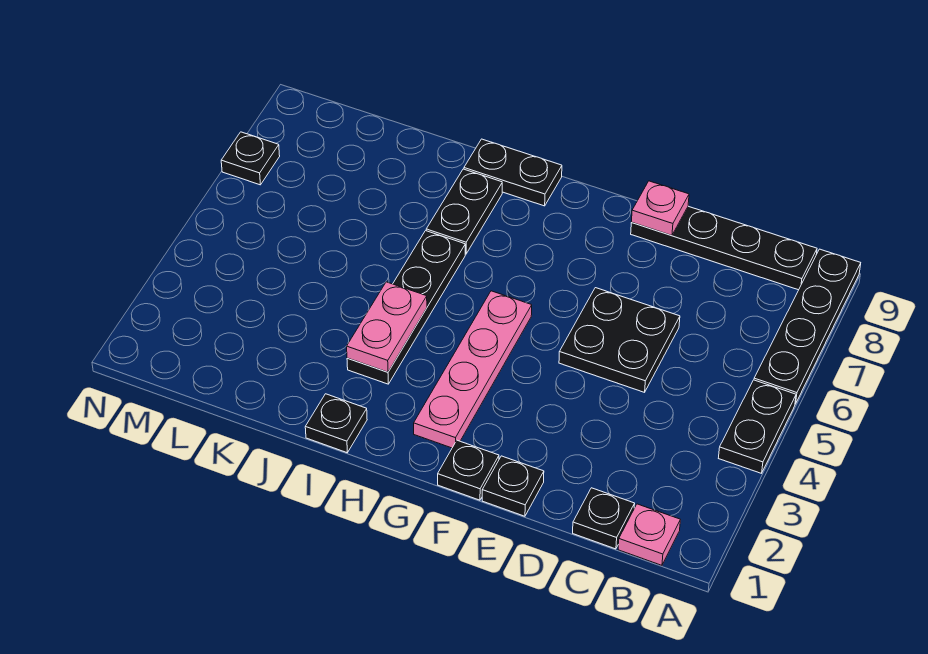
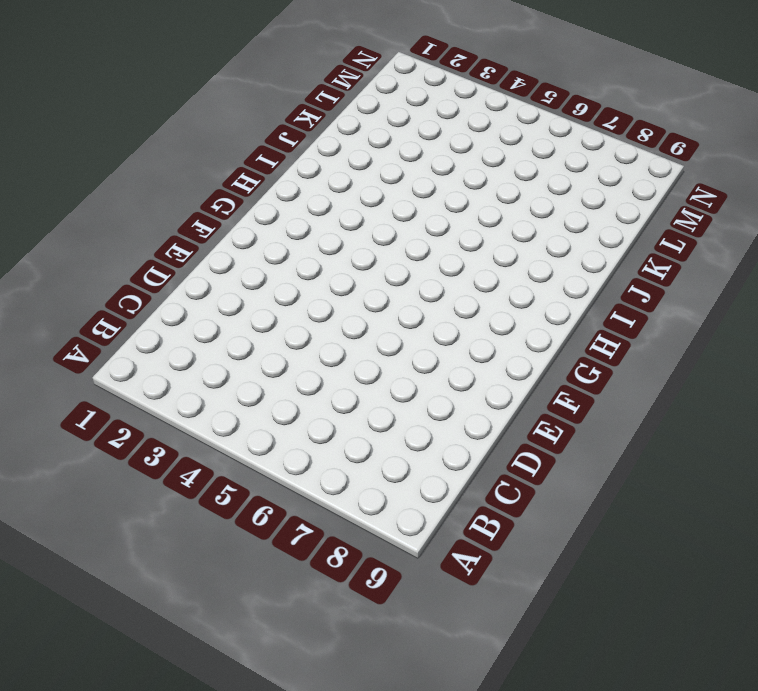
none -> black 1x2 plate [719,380,796,473]
none -> black 1x4 plate [754,249,861,404]
none -> pink 1x1 plate [618,504,680,565]

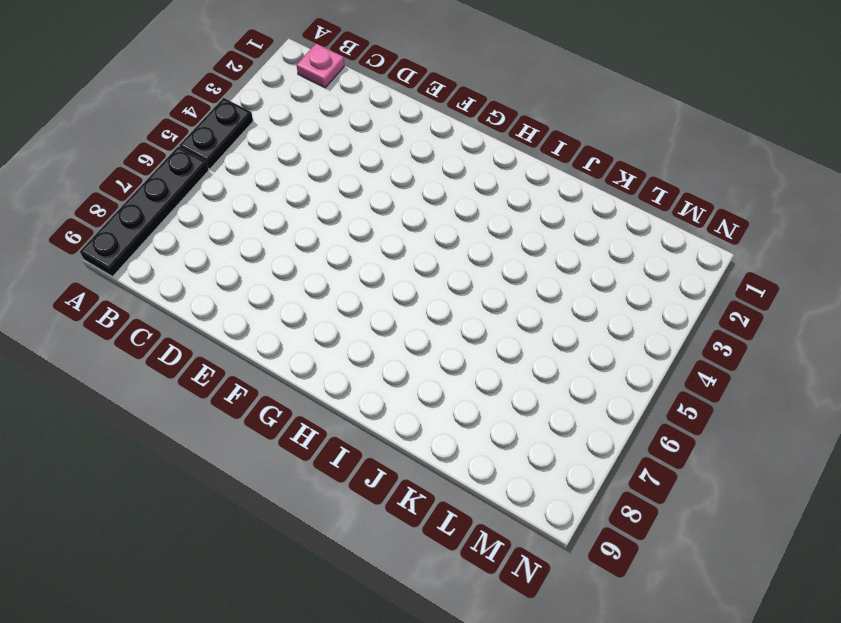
none -> black 1x4 plate [631,206,817,290]
none -> black 1x1 plate [573,488,635,549]
none -> black 2x2 plate [559,288,680,392]

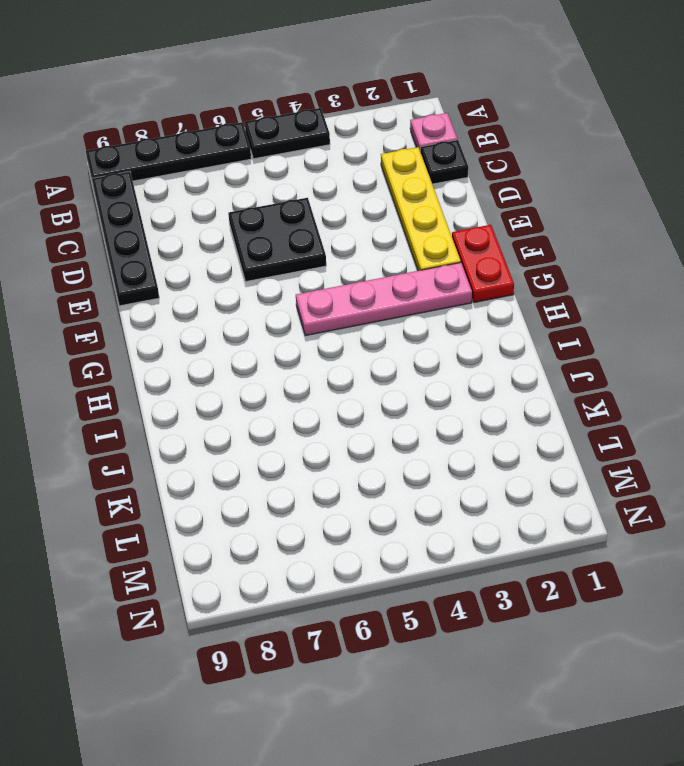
yellow 1x4 plate [381,147,461,271] -> none
red 1x2 plate [452,225,514,302] -> black 1x1 plate [438,440,499,500]
none -> black 1x1 plate [482,456,544,516]
none -> black 1x2 plate [464,139,562,206]
none -> black 1x1 plate [305,394,367,453]

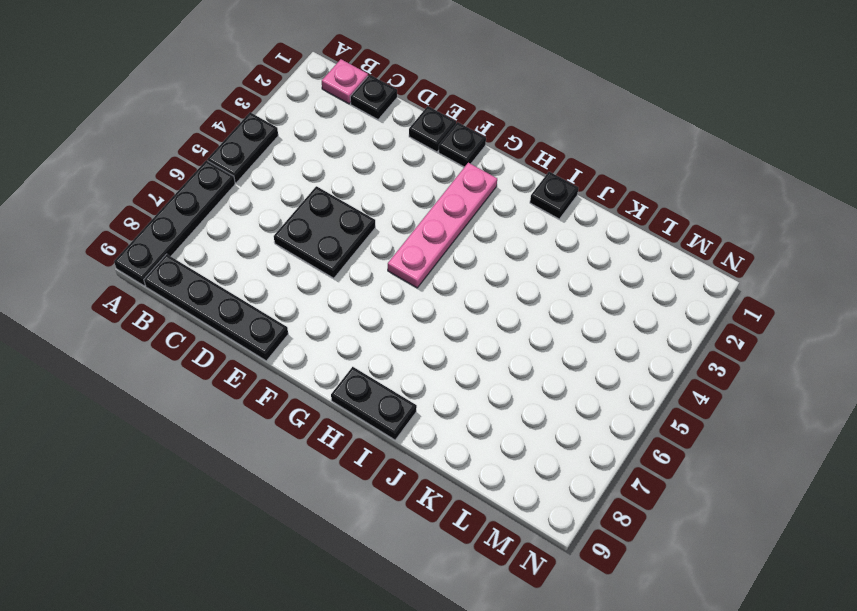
none -> black 1x4 plate [347,231,465,384]
none -> black 1x2 plate [426,169,502,254]
none -> black 1x1 plate [221,132,280,185]

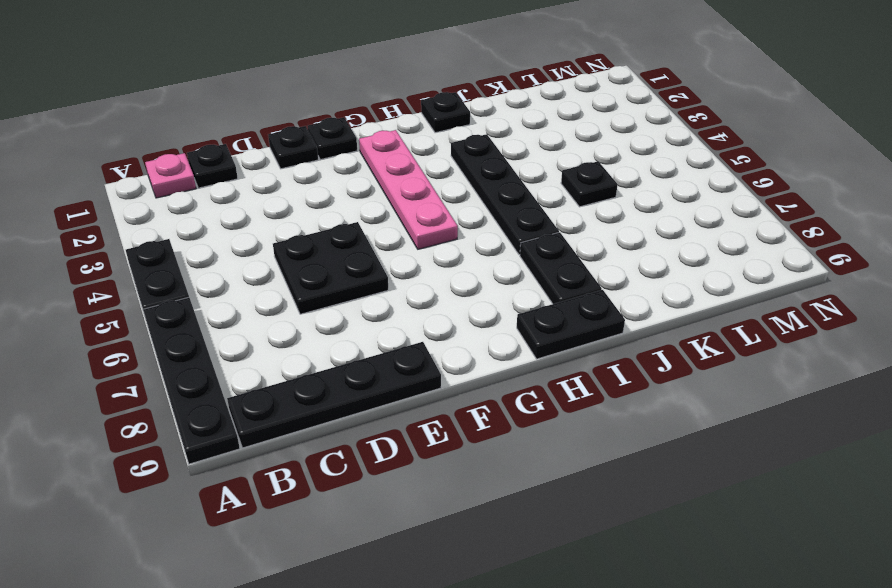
black 1x1 plate [561,161,618,207] -> black 1x1 plate moved to [221,132,280,185]
none -> pink 1x1 plate [631,181,689,236]
none -> pink 1x2 plate [347,282,427,372]

